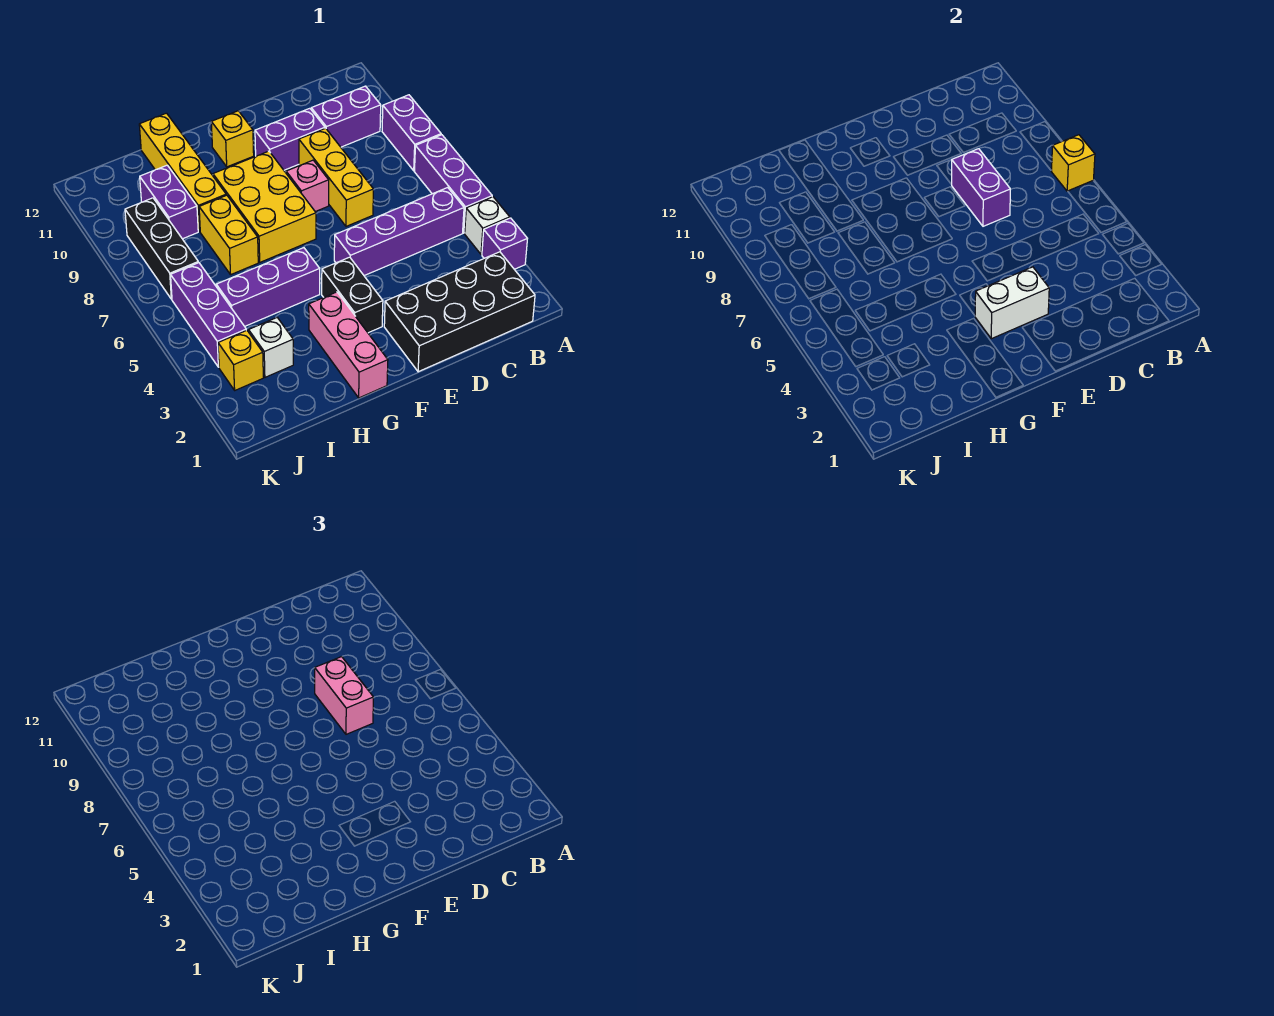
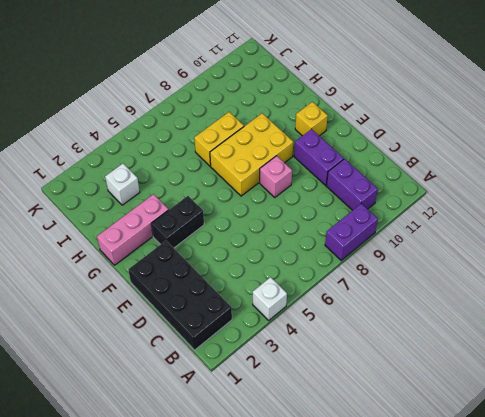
none -> purple 1x1 brick [482,218,527,269]
none -> purple 1x3 brick [414,135,492,233]
none -> purple 1x4 brick [334,187,464,276]

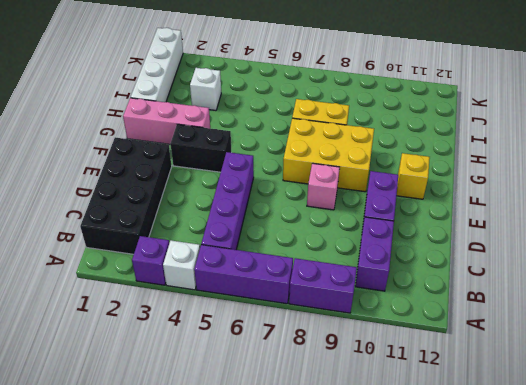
white 1x4 brick [131,28,183,102] -> none
none -> yellow 1x3 brick [299,128,373,226]
none -> purple 1x3 brick [216,248,320,326]
none -> yellow 1x4 brick [139,113,226,231]

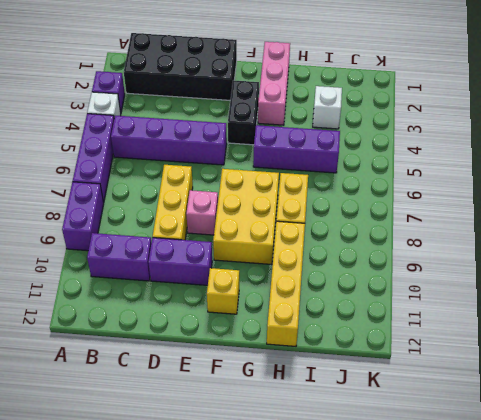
none -> purple 1x2 brick [140,165,198,239]
none -> yellow 1x1 brick [218,330,263,390]
none -> purple 1x3 brick [171,263,246,367]

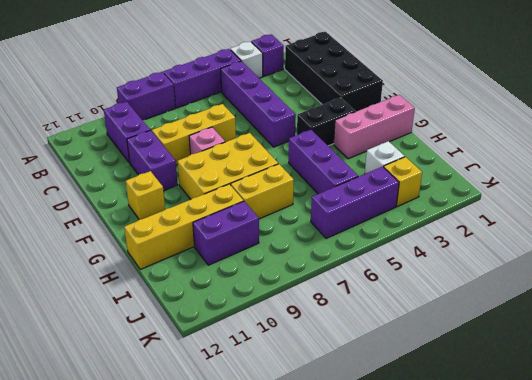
none -> black 1x3 brick [125,198,198,299]
none -> yellow 1x1 brick [1051,135,1095,191]
none -> purple 1x2 brick [952,149,1010,226]

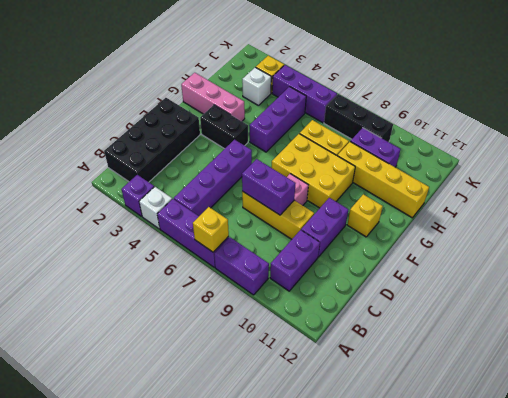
none -> white 1x2 brick [975,267,1049,339]
none -> pink 1x2 brick [315,657,373,734]

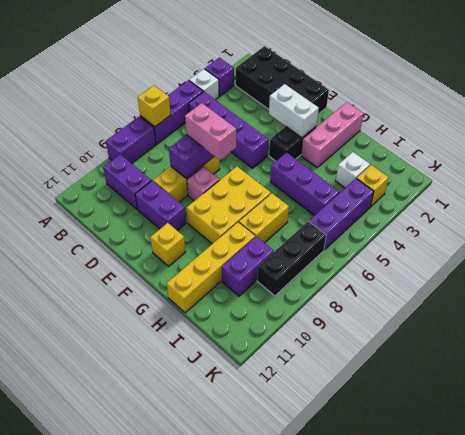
pink 1x2 brick [185,103,236,160] -> pink 1x2 brick turned to [315,657,373,734]

